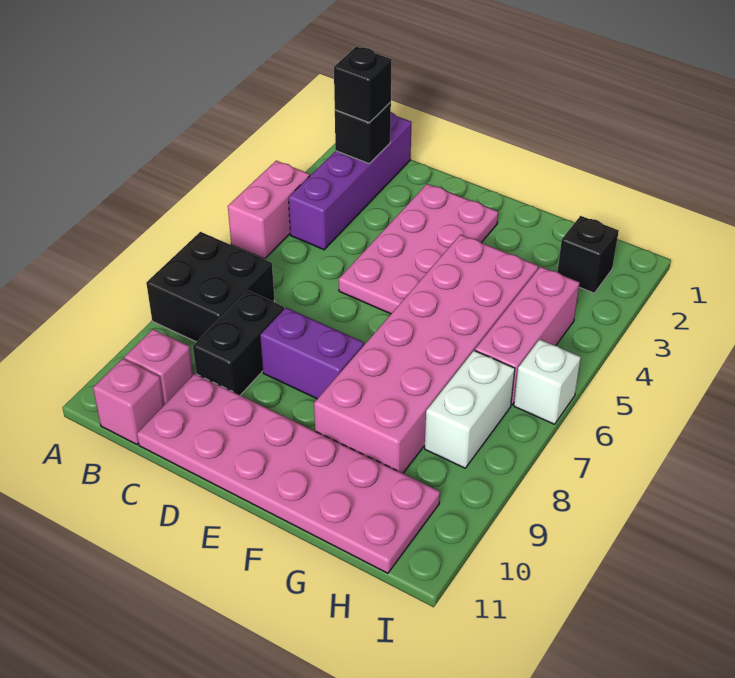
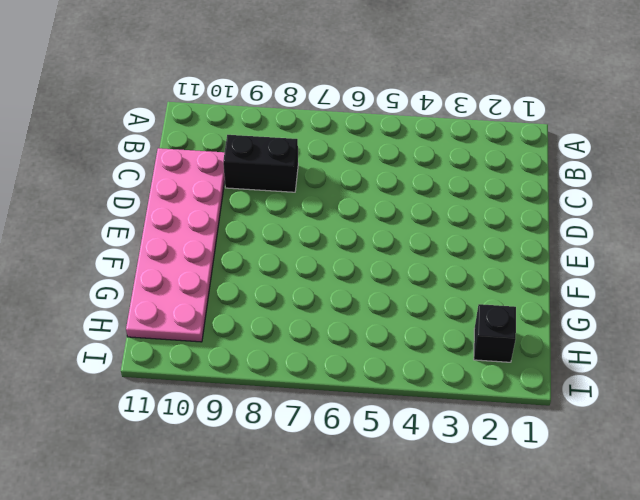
none -> pink 1x2 brick [228,161,310,259]
none -> black 2x2 brick [146,232,275,342]
none -> purple 1x4 brick [289,112,412,250]

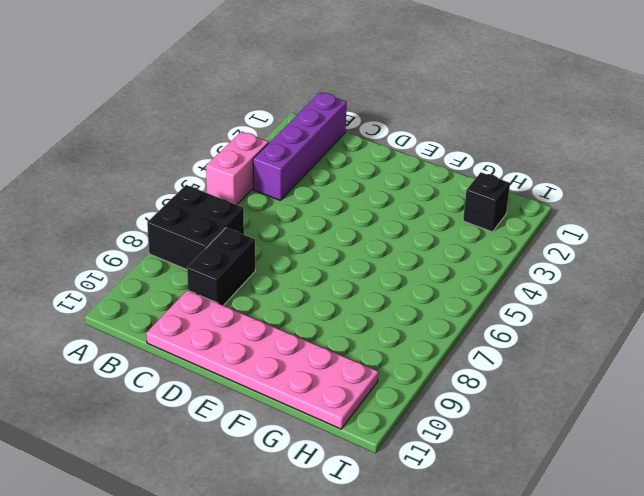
none -> pink 1x1 brick [124,329,193,405]
none -> pink 1x1 brick [93,359,164,444]
none -> pink 2x4 plate [339,184,498,314]

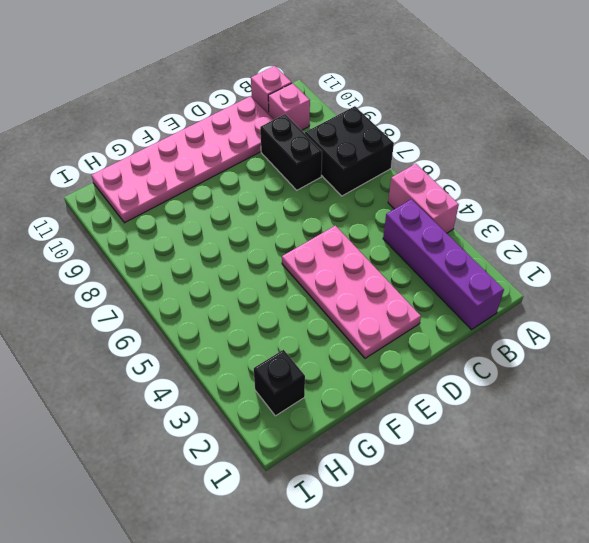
none -> purple 1x2 brick [260,308,364,399]
none -> pink 2x6 brick [314,235,538,473]
none -> pink 1x3 brick [475,267,580,405]

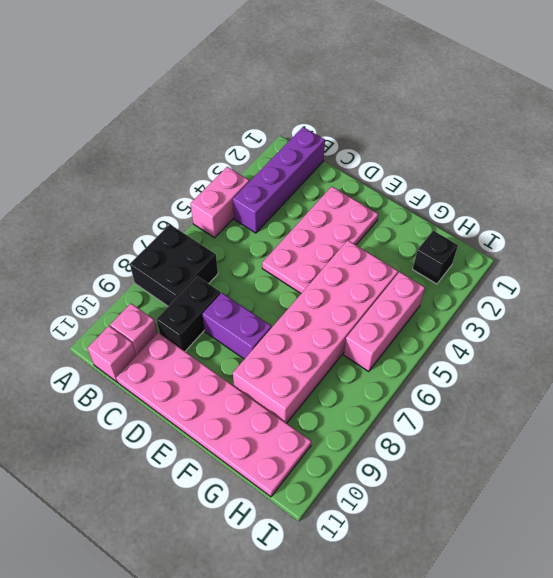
none -> white 1x2 brick [425,351,515,468]
none -> white 1x1 brick [514,339,581,424]
none -> black 1x1 brick [335,102,391,164]

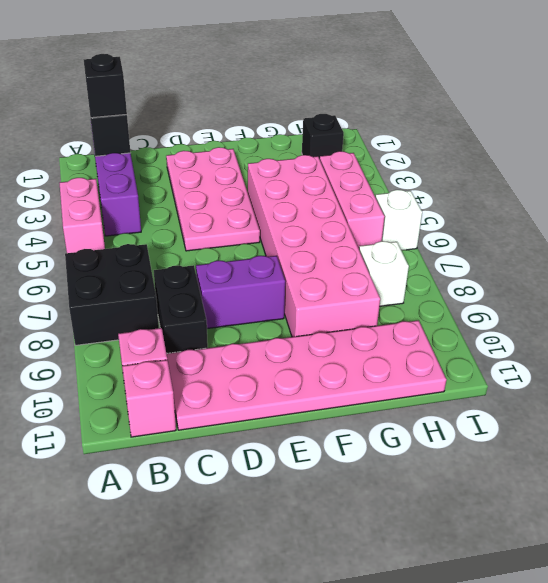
white 1x1 brick [359,241,409,306] -> white 1x2 brick [425,351,515,468]

